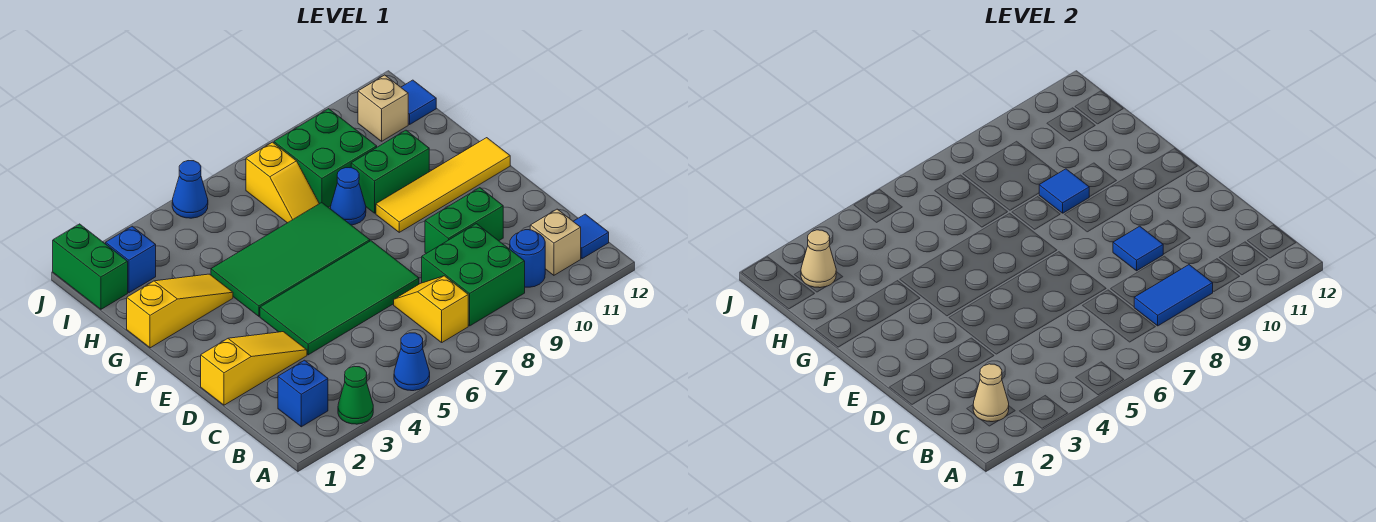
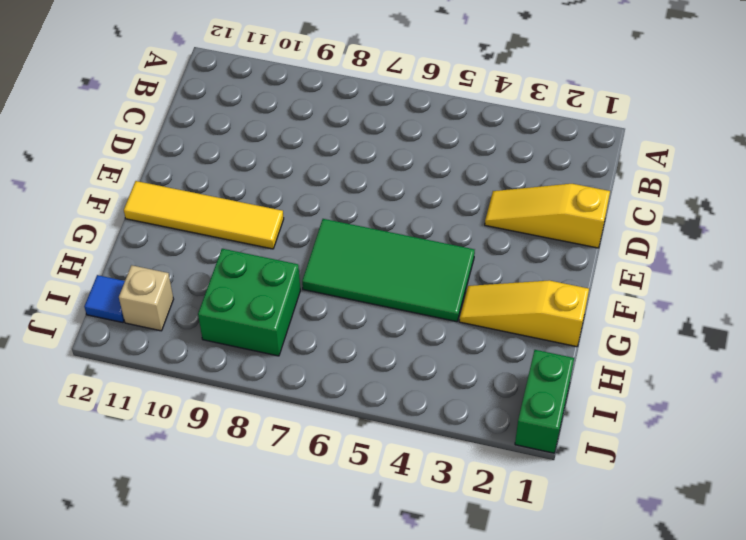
none -> green 1x1 cone [338,366,373,424]
none -> blue 1x1 cone [394,333,430,391]
none -> blue 1x1 brick [278,360,328,427]

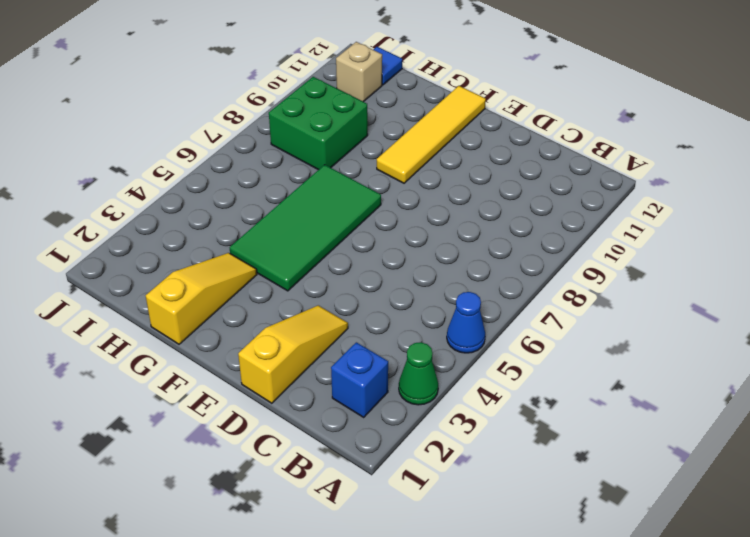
none -> yellow 1x2 slope [394,276,468,342]
none -> green 2x2 brick [422,224,525,326]
none -> blue 1x1 round brick [510,230,545,287]

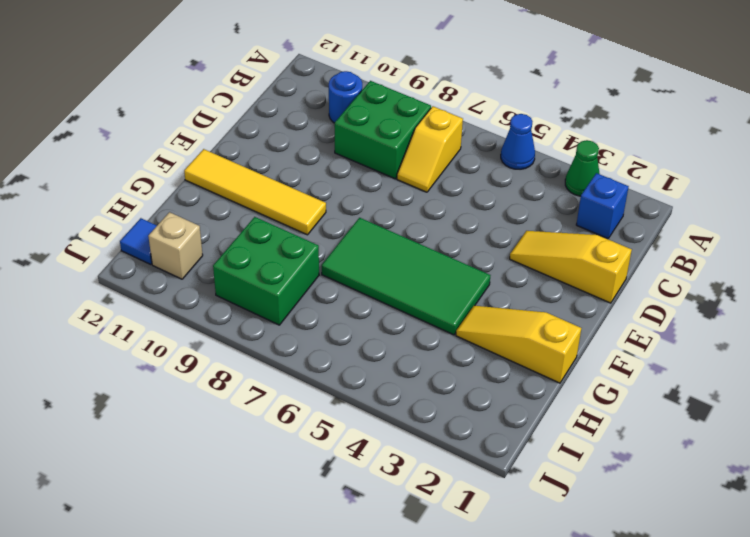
none -> tan 1x1 brick [530,209,581,275]
none -> blue 1x1 tile [573,214,609,259]
none -> green 2x4 tile [260,241,419,355]

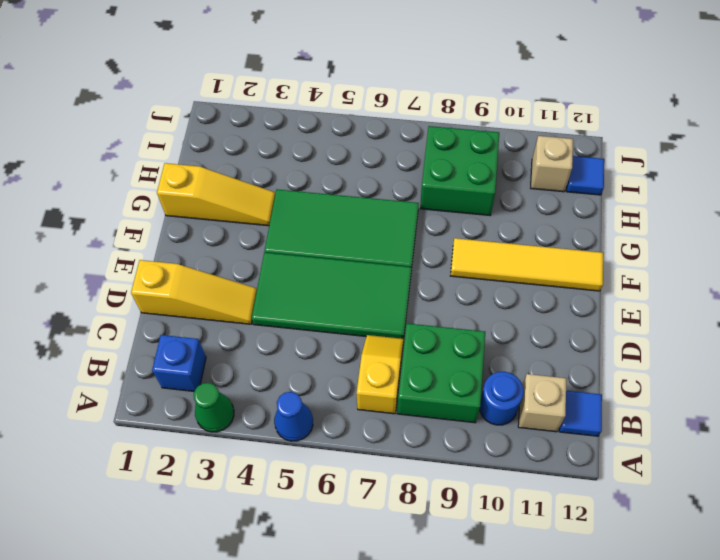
none -> green 1x2 brick [425,188,503,253]
none -> blue 1x1 cone [331,168,366,225]
none -> green 1x2 brick [351,130,429,213]

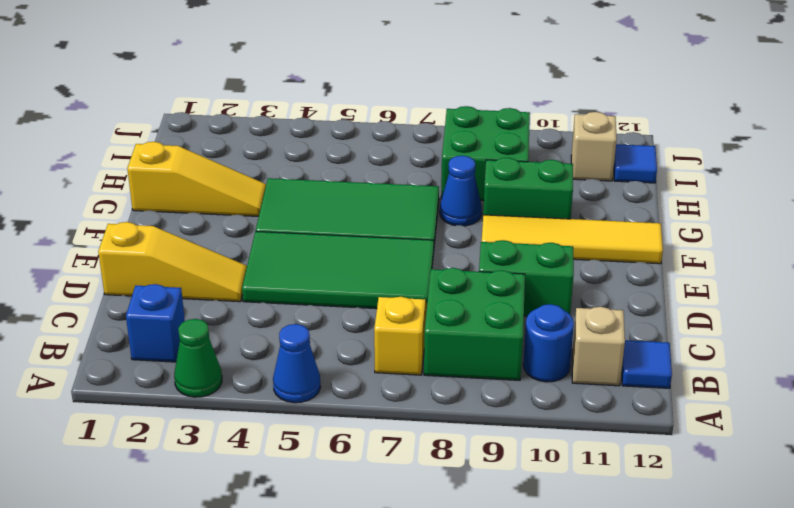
none -> yellow 1x2 slope [246,142,319,223]
none -> green 1x2 brick [53,224,128,309]
none -> blue 1x1 brick [106,226,156,293]

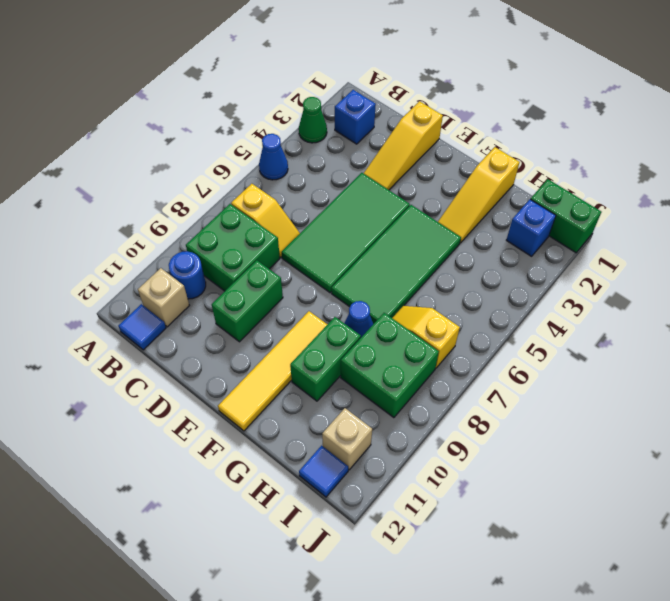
none -> blue 1x1 cone [172,161,208,218]
none -> tan 1x1 cone [973,364,1009,422]
none -> blue 1x2 tile [1134,265,1213,326]

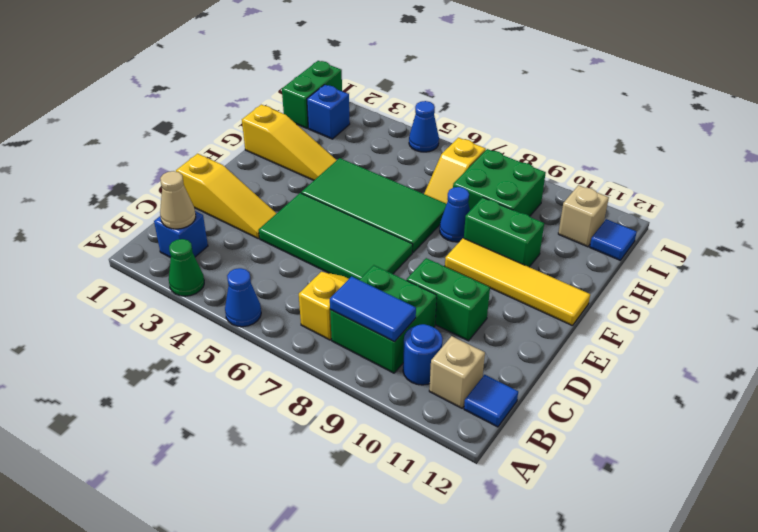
none -> blue 1x1 tile [1113,226,1163,271]
none -> blue 1x1 tile [1039,169,1089,213]
none -> tan 1x1 cone [801,230,836,288]

